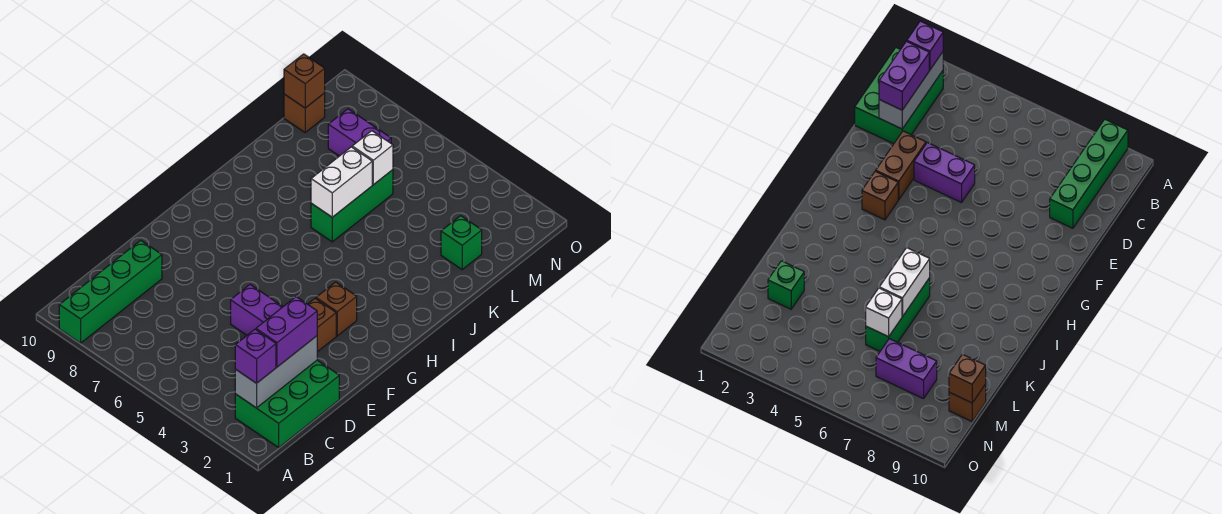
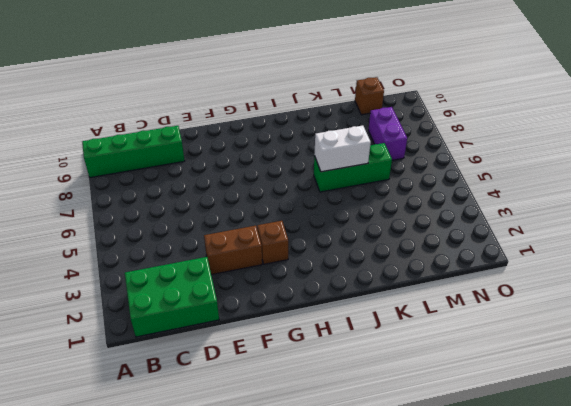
none -> purple 1x2 brick [231,285,283,335]
none -> green 1x1 brick [441,216,482,269]
none -> grey 1x3 brick [235,336,317,408]

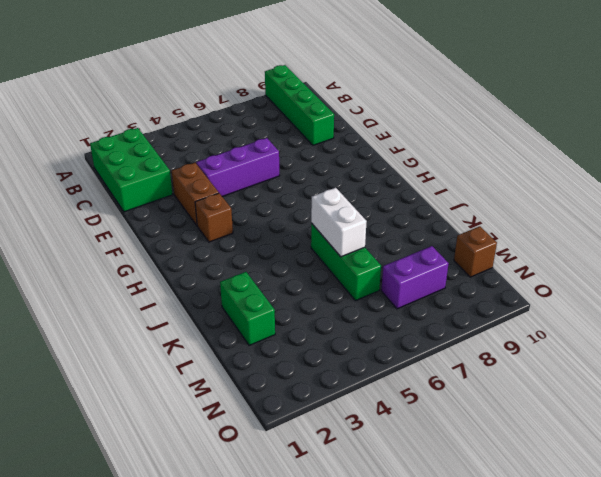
purple 1x3 brick [196,138,280,197] -> purple 1x2 brick [231,285,283,335]
green 1x2 brick [220,272,275,346] -> green 1x1 brick [441,216,482,269]
none -> grey 1x3 brick [235,336,317,408]
none -> white 1x1 brick [352,131,393,185]
none -> brown 1x1 brick [284,54,325,108]

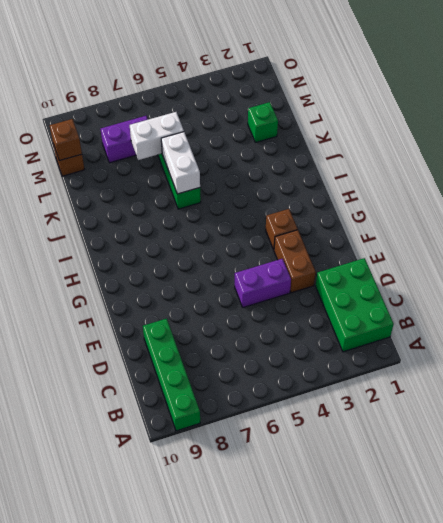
white 1x2 brick [130,112,184,160] -> white 1x1 brick [352,131,393,185]
none -> grey 1x3 brick [235,336,317,408]
none -> purple 1x1 brick [235,329,276,383]
none -> purple 1x2 brick [256,297,317,367]

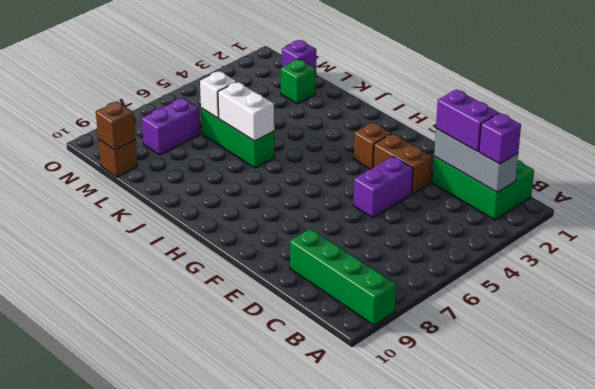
purple 1x1 brick [282,40,316,69] -> none

